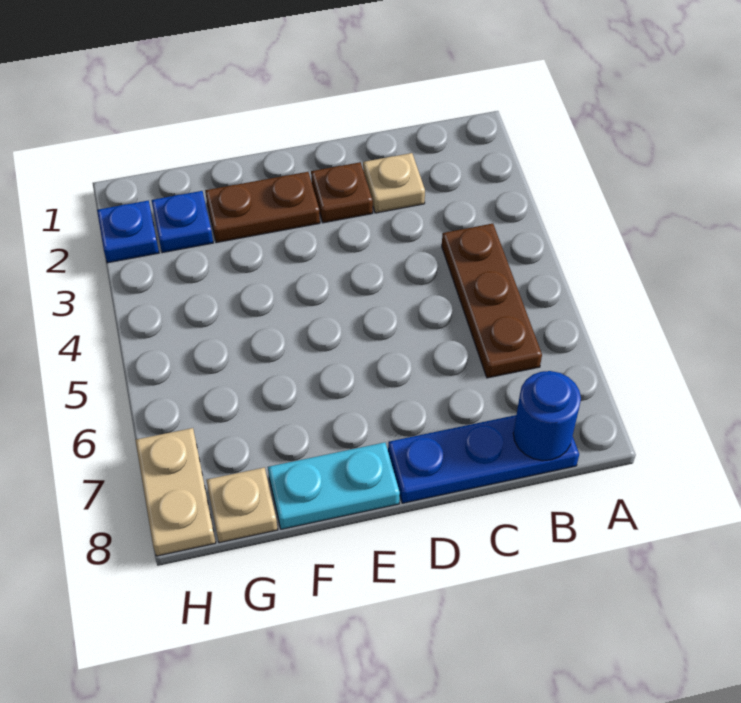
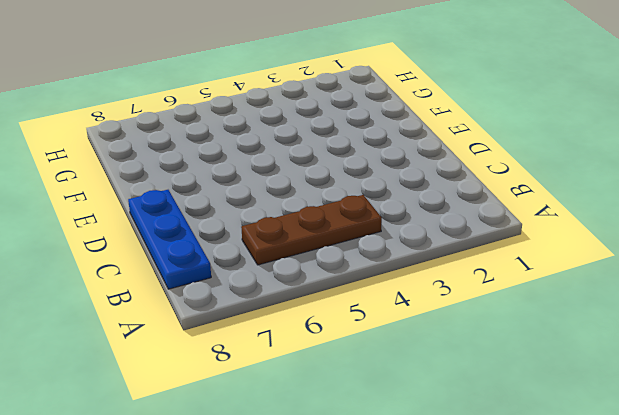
none -> tan 1x1 plate [363,153,425,213]
none -> brown 1x1 plate [311,162,373,223]

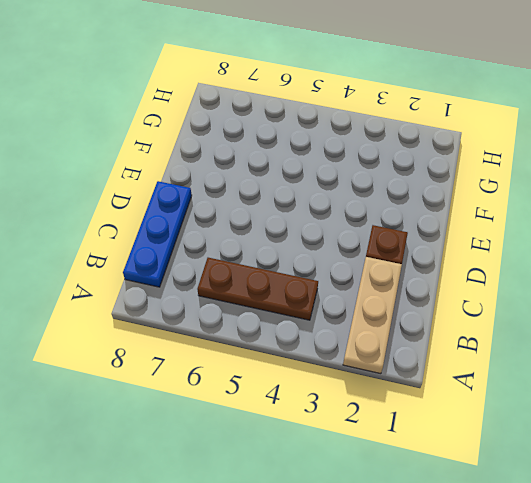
tan 1x3 plate [343,257,402,374] -> tan 1x1 plate [363,153,425,213]
none -> brown 1x2 plate [205,172,320,243]
none -> cyan 1x2 plate [268,442,400,529]

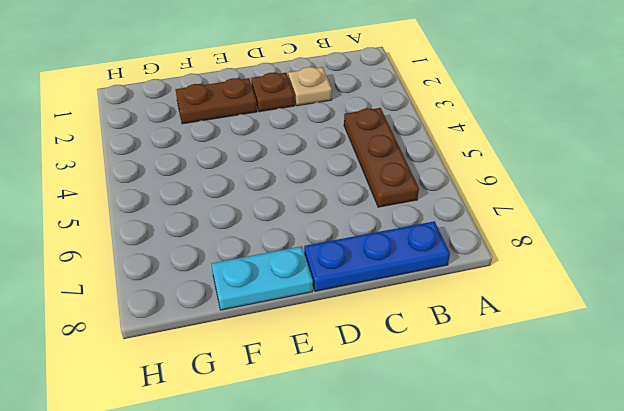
none -> blue 1x1 plate [151,191,213,253]
none -> tan 1x1 plate [206,467,278,543]

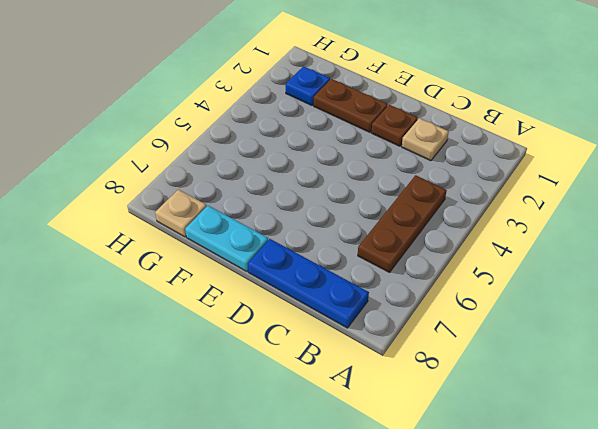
none -> blue 1x1 plate [97,201,159,263]
none -> tan 1x2 plate [135,428,216,556]

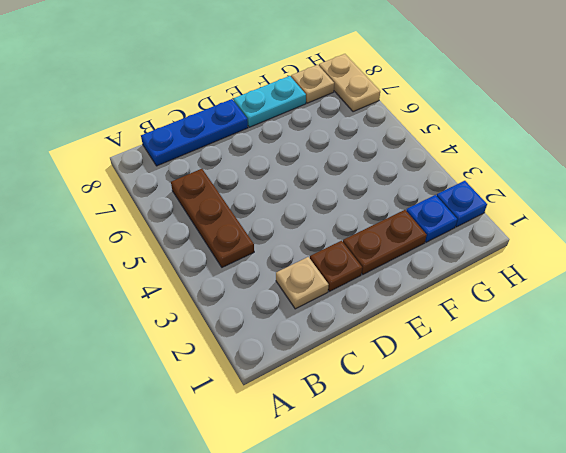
none -> blue 1x1 round brick [513,371,581,461]

